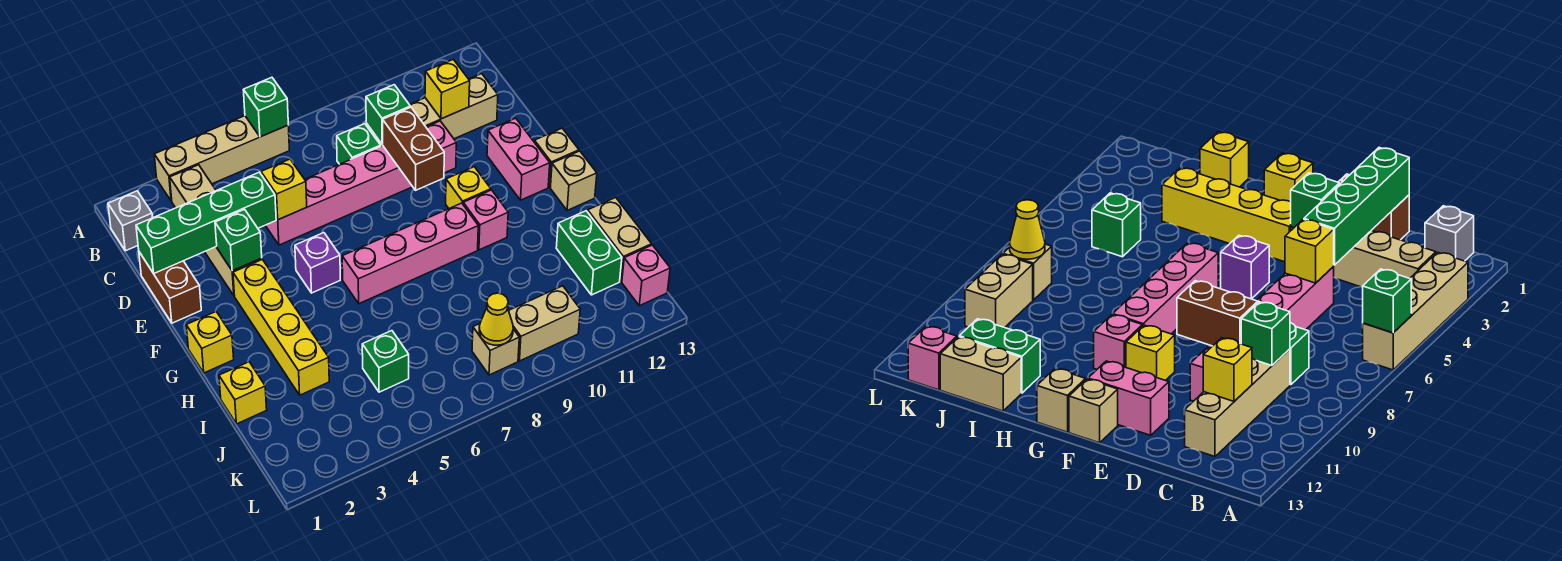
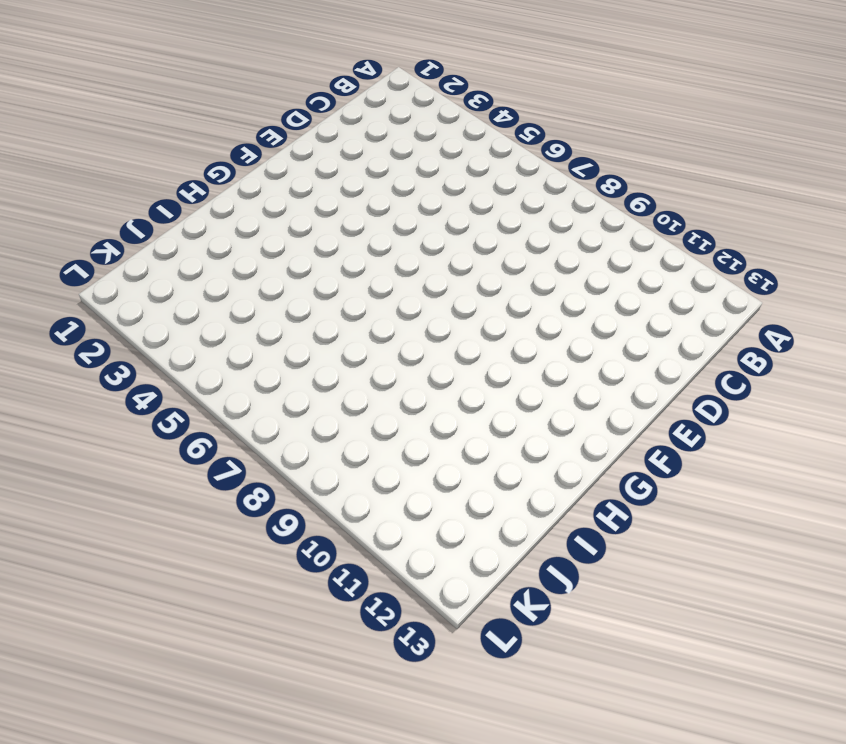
none -> tan 1x4 brick [154,116,289,201]
none -> grey 1x1 brick [108,191,153,251]
none -> tan 1x4 brick [170,165,262,296]
none -> green 1x1 brick [337,124,381,164]

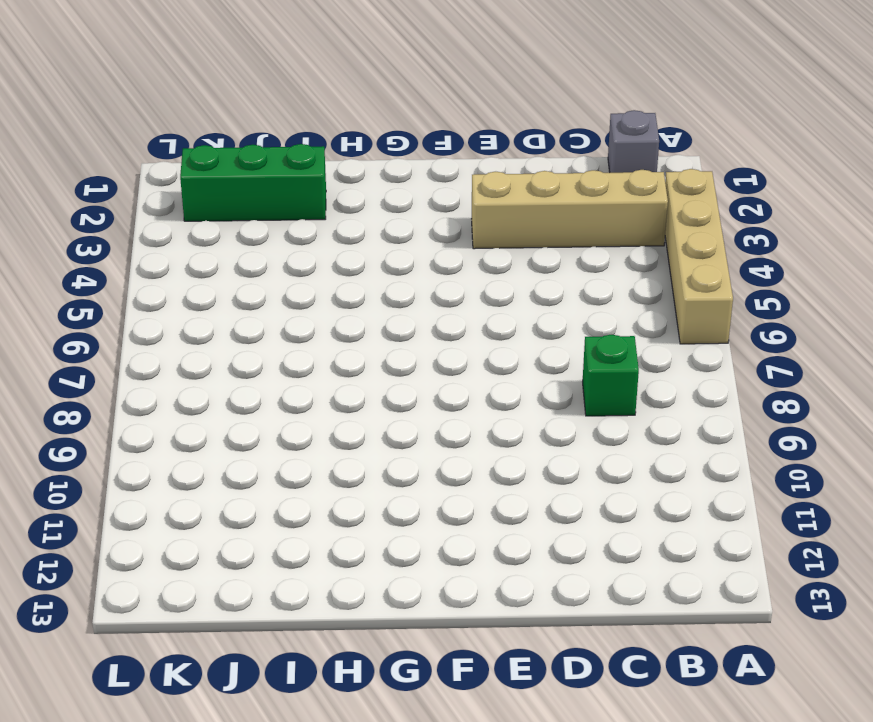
green 1x3 brick [180,144,326,221] -> none
none -> tan 1x4 brick [366,74,498,146]
none -> brown 1x2 brick [139,252,201,323]
none -> pink 1x6 brick [265,121,456,245]
none -> pink 1x2 brick [487,118,550,200]

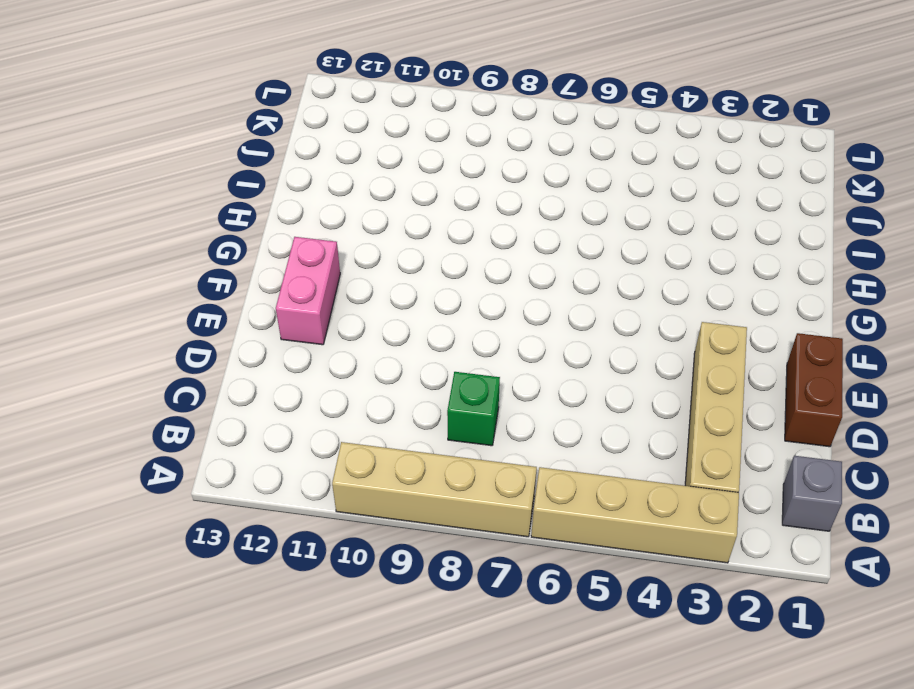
tan 1x4 brick [332,442,537,537] -> tan 1x4 brick moved to [366,74,498,146]
none -> pink 1x6 brick [265,121,456,245]
none -> yellow 1x4 brick [233,260,329,395]
none -> purple 1x1 brick [295,233,340,293]
none -> yellow 1x1 brick [446,167,491,208]

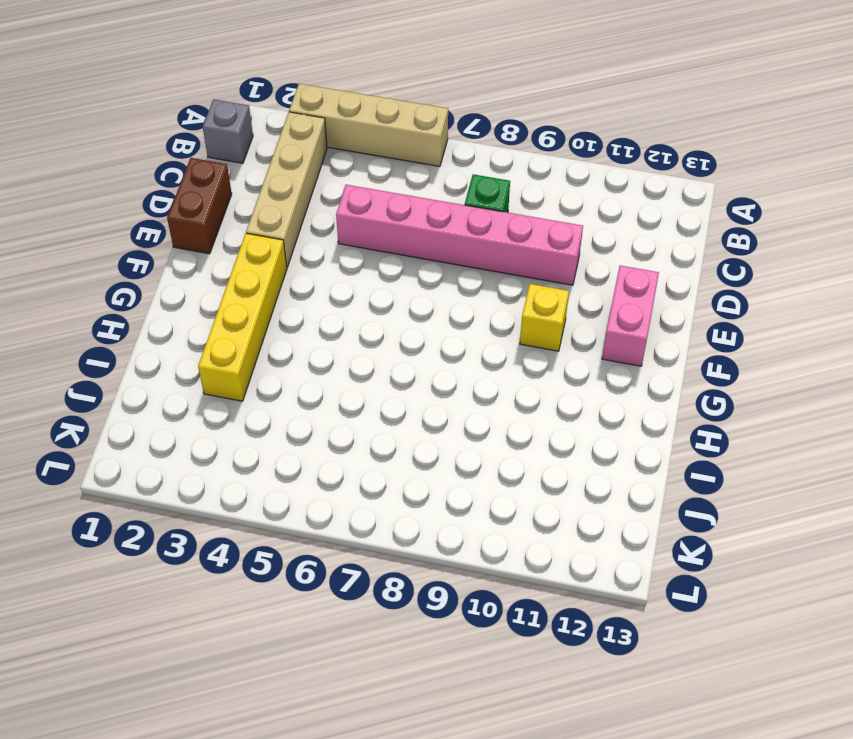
none -> tan 1x4 brick [366,74,498,146]
none -> purple 1x1 brick [295,233,340,293]
none -> tan 1x1 brick [534,128,579,187]
none -> yellow 1x1 brick [186,312,234,373]

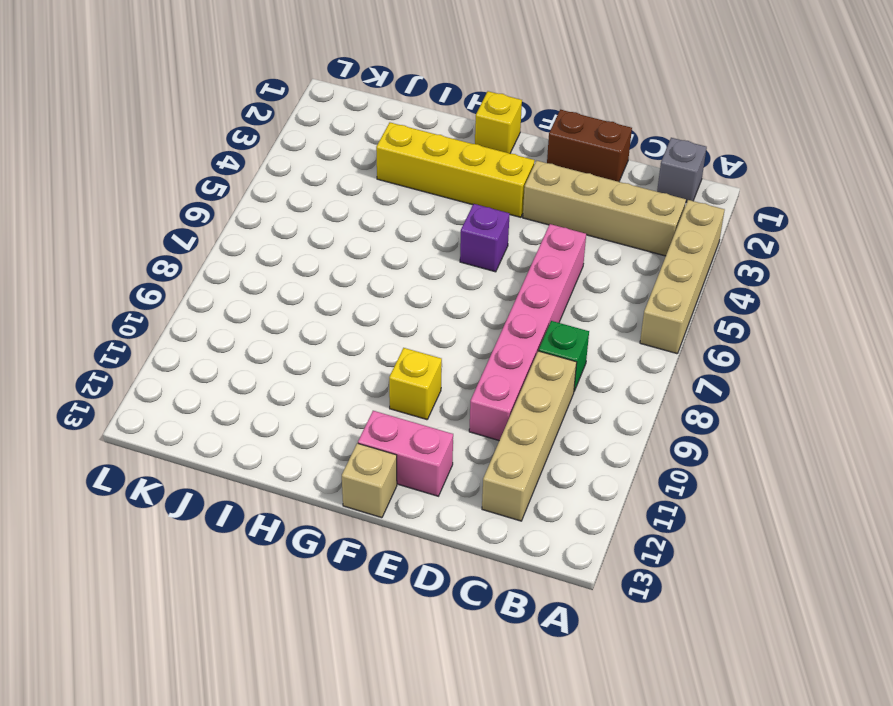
none -> pink 1x4 brick [342,203,478,304]
none -> pink 1x1 brick [463,190,508,250]
none -> tan 1x1 brick [550,151,597,211]
none -> yellow 1x1 brick [219,362,267,424]

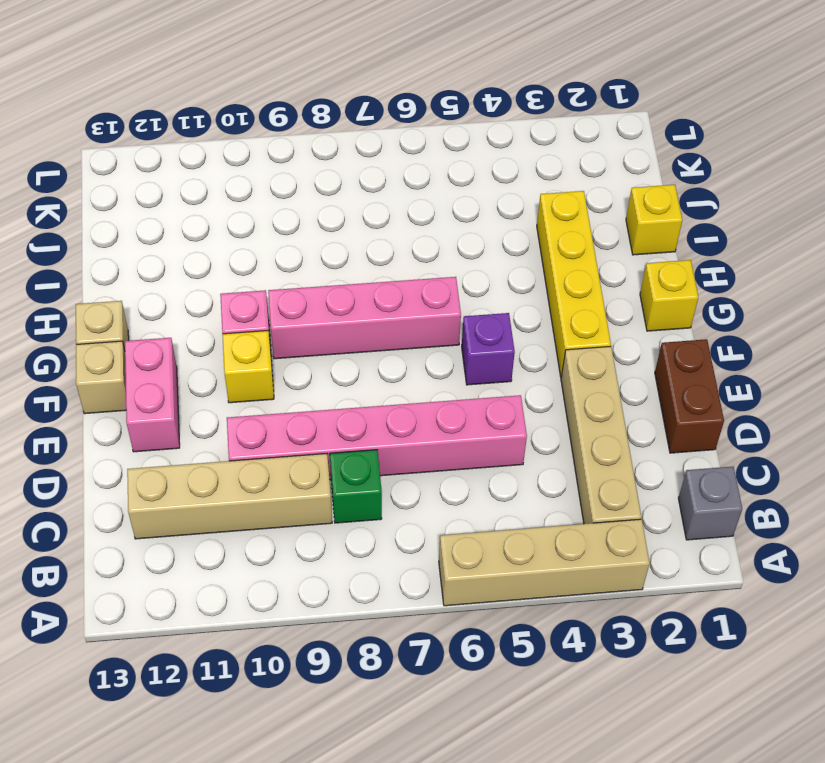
none -> green 1x2 brick [556,211,622,295]
none -> tan 1x2 brick [588,197,652,281]
none -> green 1x1 brick [362,331,409,392]
none -> tan 1x1 brick [472,324,519,375]

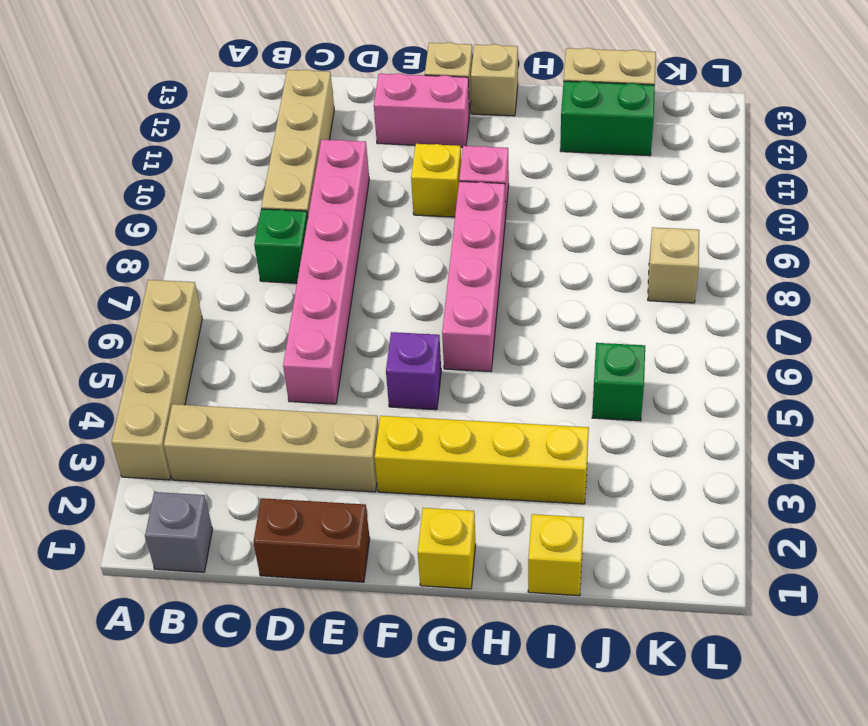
none -> tan 1x2 brick [509,286,580,361]
none -> pink 1x1 brick [622,245,670,306]
none -> green 1x1 brick [243,77,288,137]
none -> green 1x1 brick [366,85,410,144]

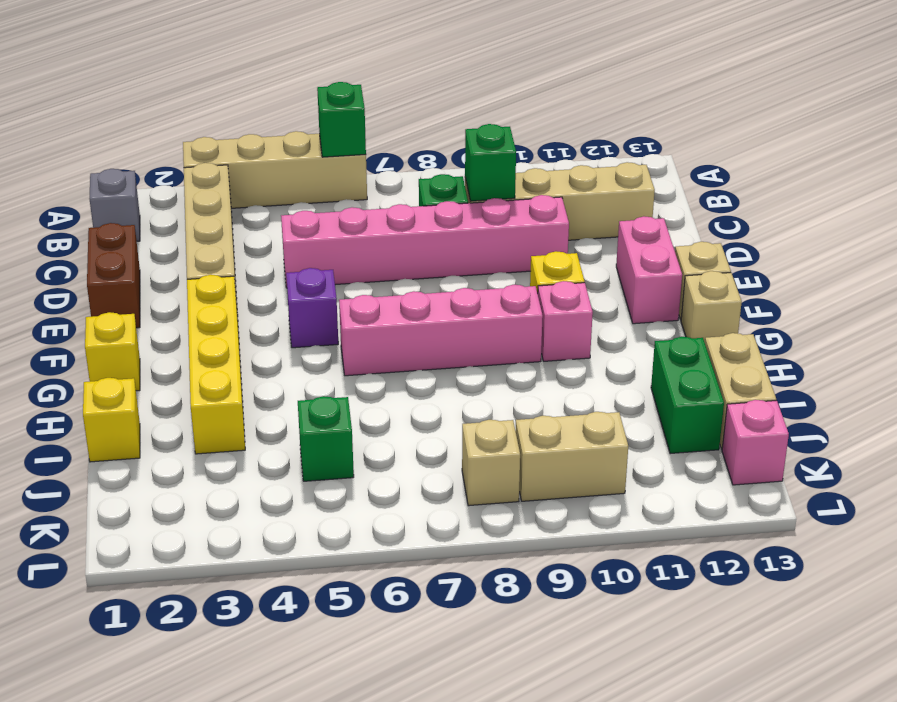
none -> yellow 1x1 brick [425,59,470,119]
none -> green 1x4 brick [136,172,276,273]
none -> yellow 1x1 brick [261,159,307,220]
none -> brown 1x2 brick [383,107,444,190]

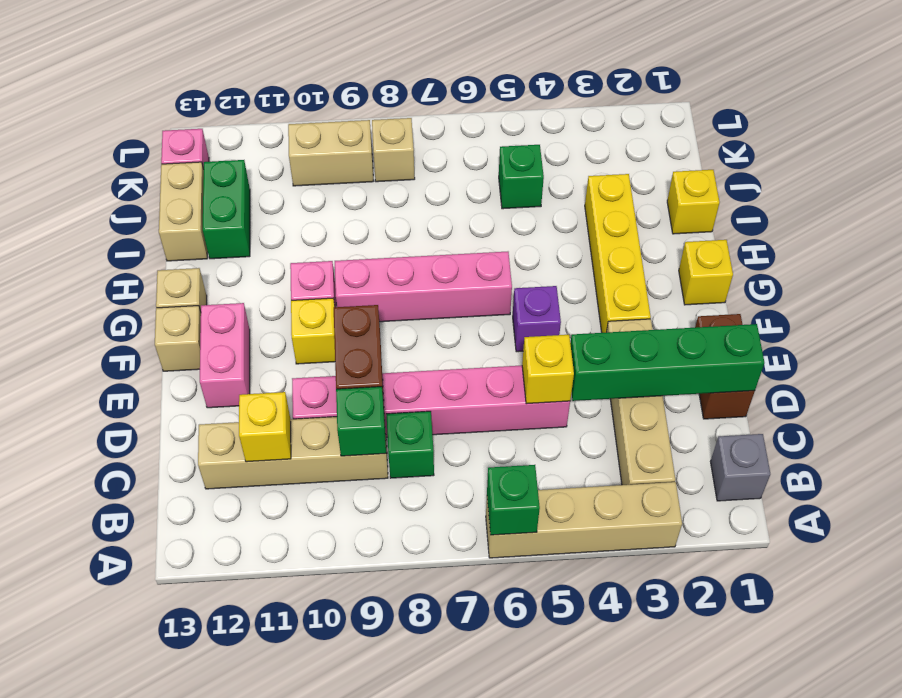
none -> green 1x1 brick [215,209,262,271]
none -> yellow 1x1 cone [479,293,513,345]

